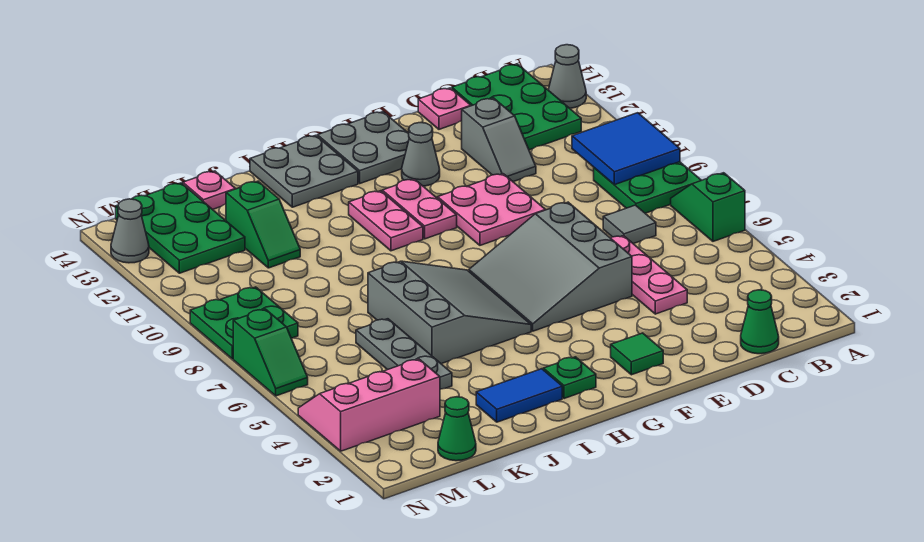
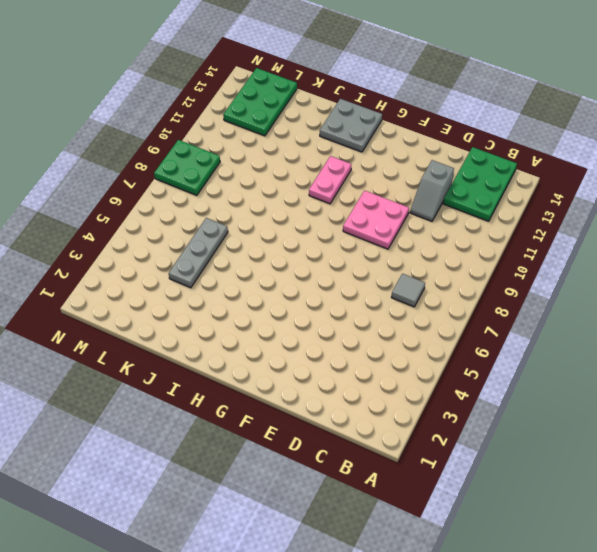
none -> green 1x2 slope [671,173,745,241]
none -> green 2x2 plate [594,162,701,213]
none -> grey 1x1 cone [548,45,586,108]
none -> green 1x1 cone [741,290,779,354]

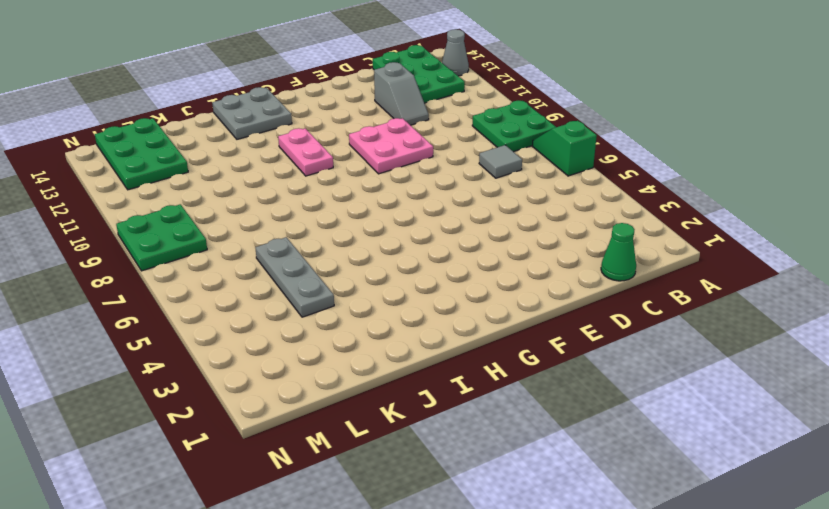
none -> pink 1x3 plate [611,236,687,314]
none -> pink 1x1 plate [418,88,471,129]
none -> grey 3x3 slope [469,202,632,331]
none -> green 1x1 tile [611,333,663,375]

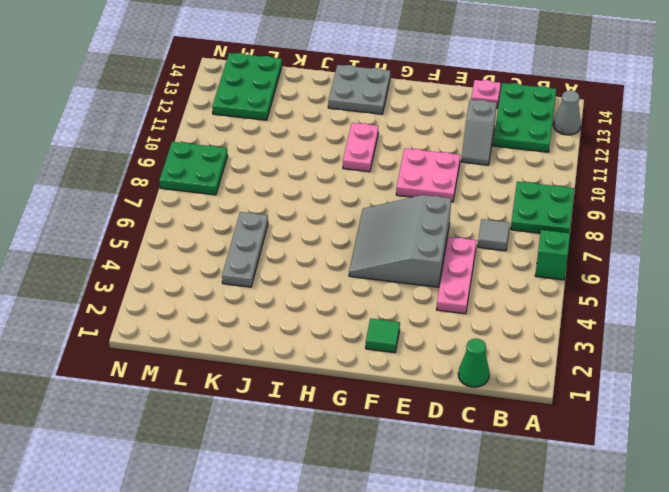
none -> grey 1x1 cone [402,123,440,186]
none -> grey 2x2 plate [317,112,409,183]
none -> pink 1x2 plate [382,179,457,239]
none -> green 1x1 plate [543,357,596,399]

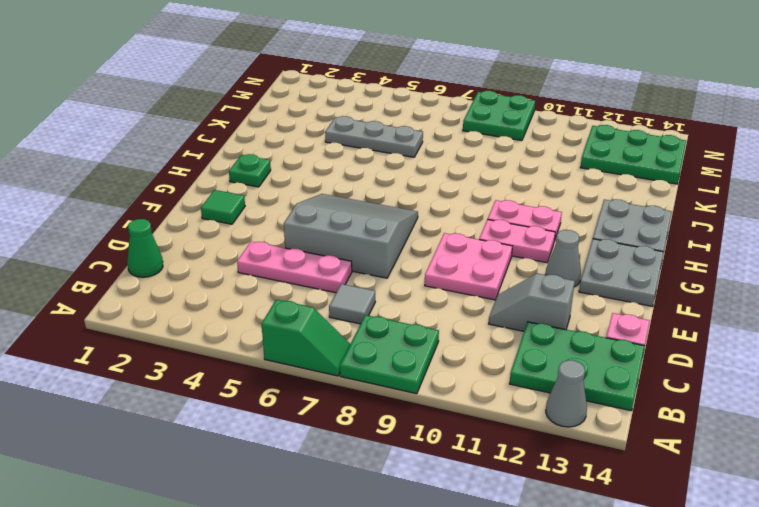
none -> grey 3x3 slope [368,261,531,364]
none -> blue 1x2 tile [476,369,562,422]
none -> green 1x2 slope [226,181,300,268]
none -> pink 1x1 plate [183,171,235,209]

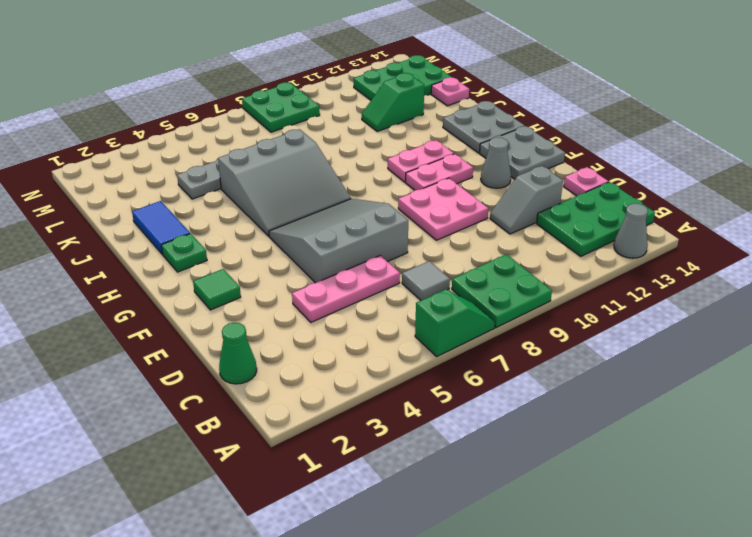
none -> green 1x1 cone [438,397,476,461]
none -> pink 2x3 slope [298,359,440,451]
none -> green 1x2 slope [233,309,308,396]
none -> grey 1x1 cone [111,199,149,263]

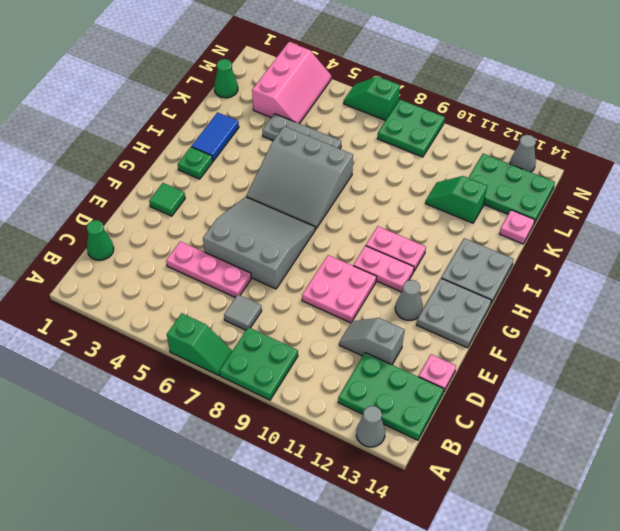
none -> blue 2x2 tile [572,113,680,185]

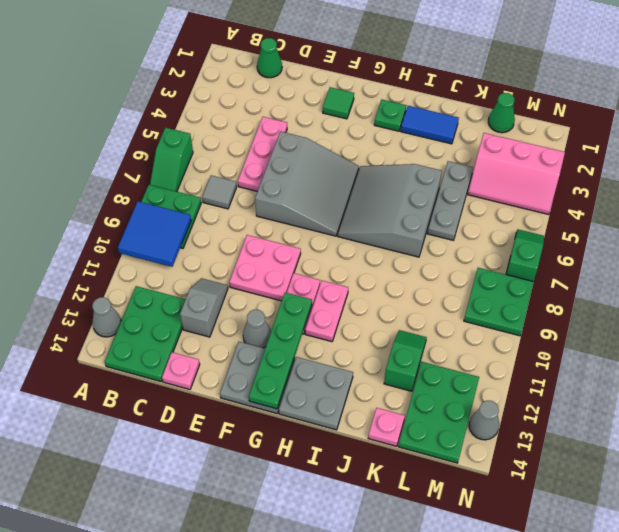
green 1x4 plate [249,292,312,409] -> none

